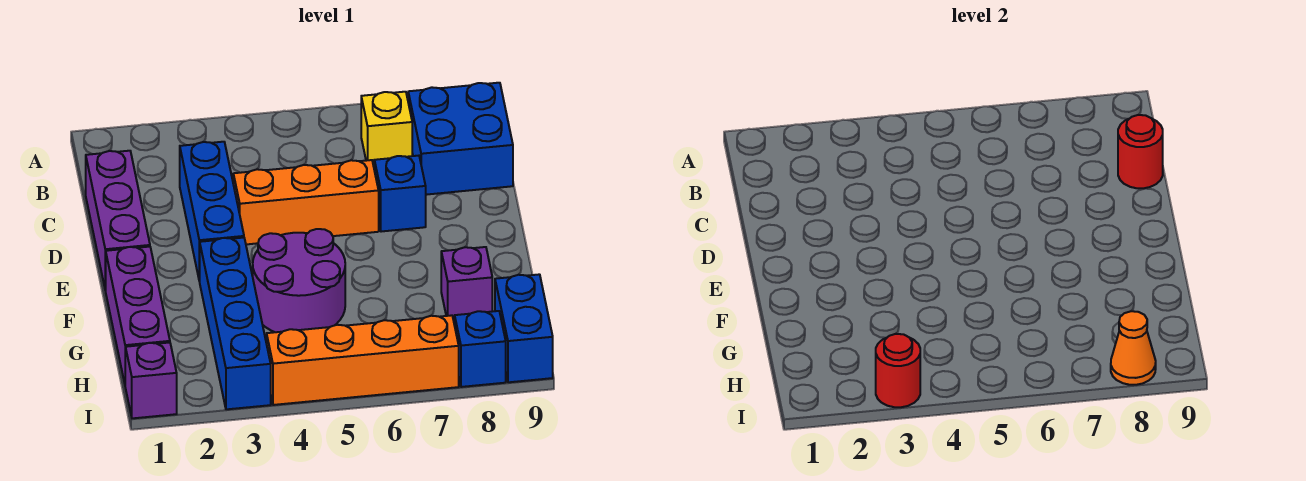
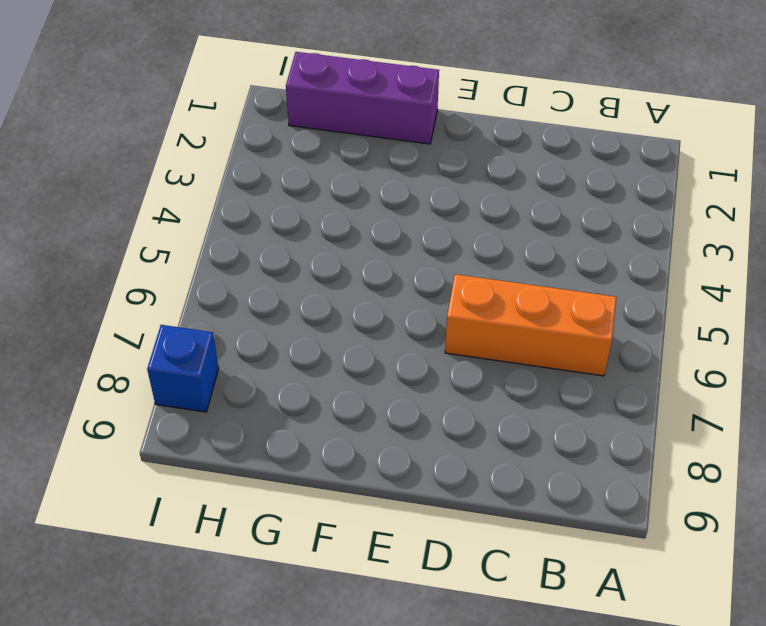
orange 1x3 brick [445,274,617,376] -> orange 1x3 brick turned to [233,160,379,244]
none -> yellow 1x1 brick [361,92,412,166]
none -> blue 2x2 brick [408,83,513,195]
none -> purple 1x3 brick [86,151,150,290]

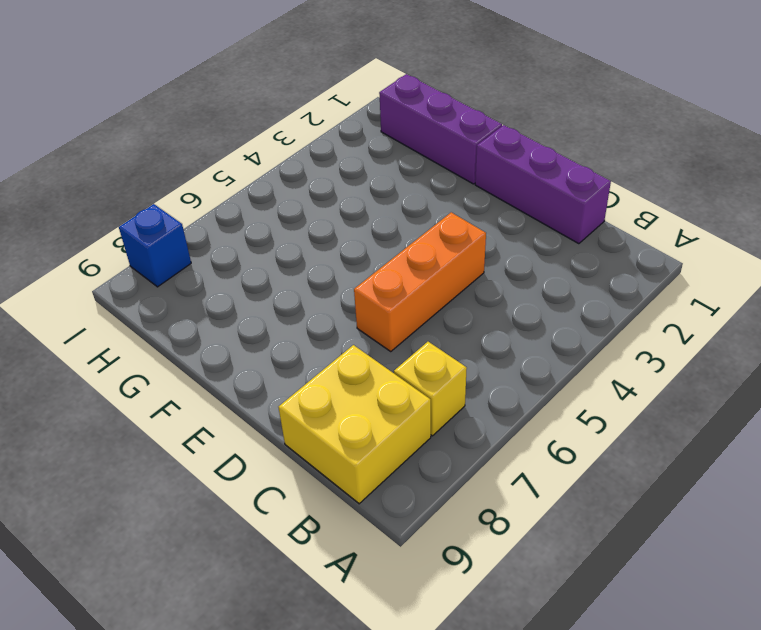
yellow 2x2 brick [279,345,431,504] -> blue 2x2 brick [408,83,513,195]
none -> blue 1x3 brick [180,142,244,281]
none -> blue 1x1 brick [374,156,426,232]
none -> blue 1x4 brick [200,238,271,409]

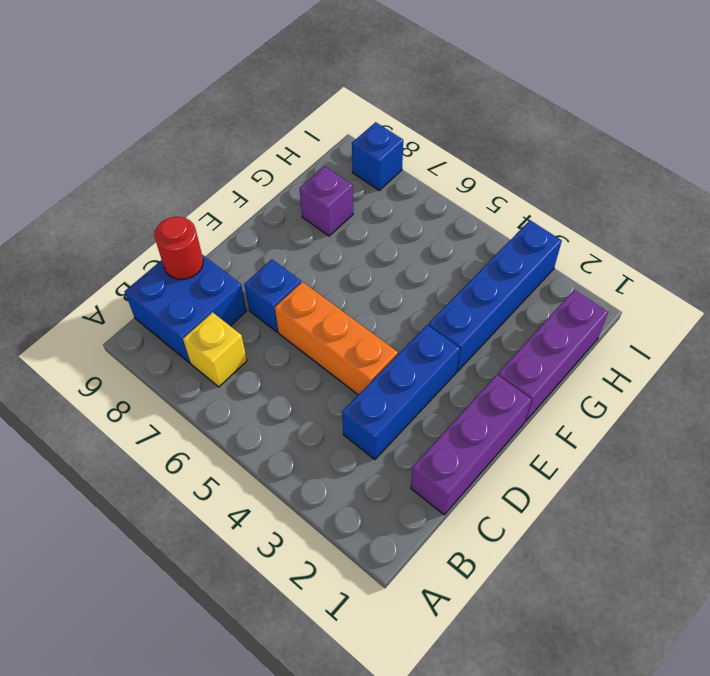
none -> purple 2x2 round brick [253,229,345,332]
none -> blue 1x2 brick [495,274,553,382]
none -> purple 1x1 brick [125,342,177,418]

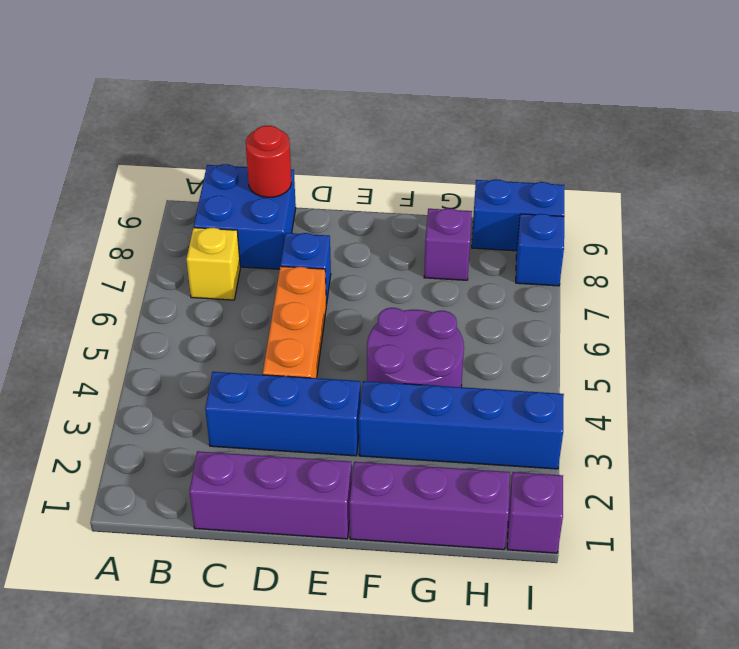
none -> orange 1x4 brick [267,315,459,405]
none -> red 1x1 round brick [876,334,920,407]
none -> orange 1x1 cone [1111,311,1156,385]

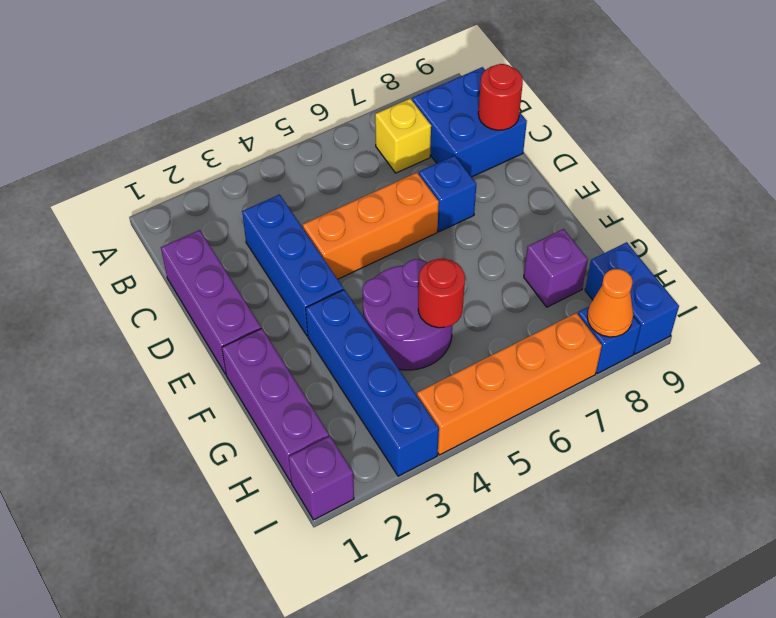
red 1x1 round brick [418,259,465,328] -> red 1x1 round brick moved to [876,334,920,407]

